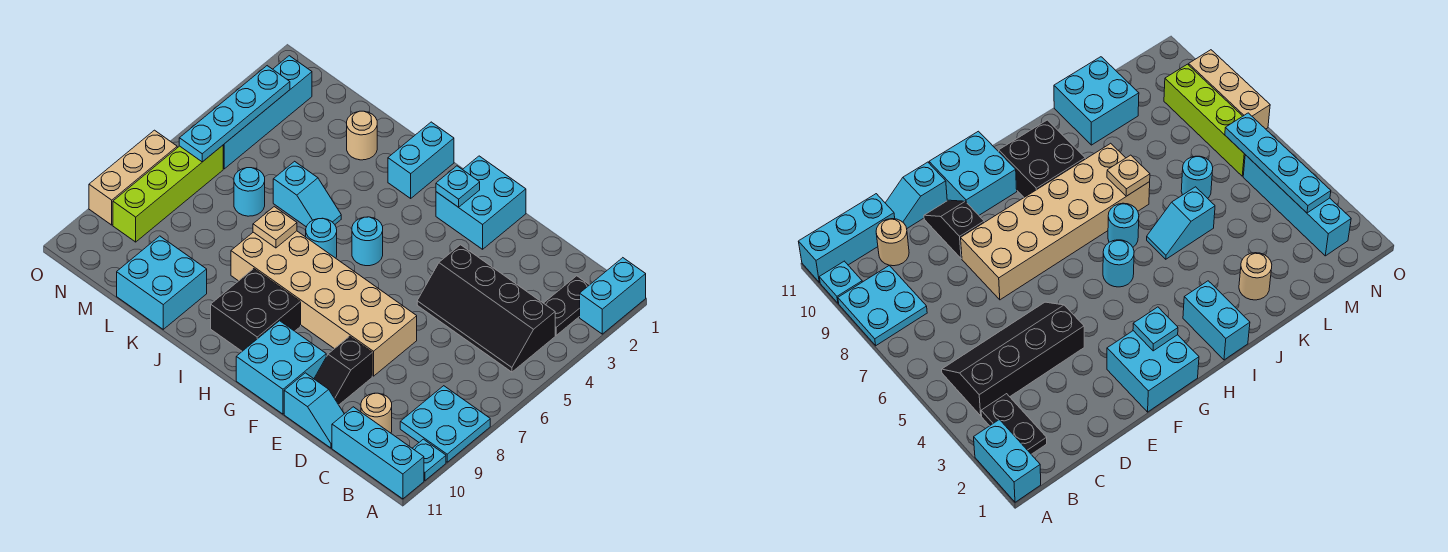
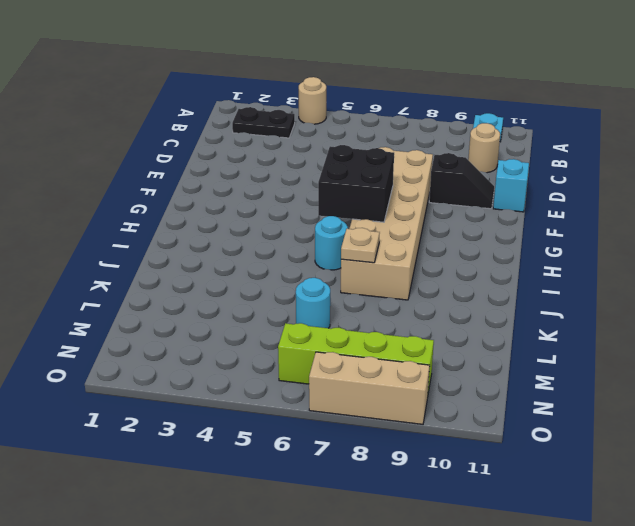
tan 1x1 round brick [299,77,326,124] -> tan 1x1 round brick moved to [347,111,377,160]
black 2x2 brick [318,145,394,222] -> black 2x2 brick moved to [211,269,301,351]
none -> cyan 1x2 brick [580,258,646,334]
none -> cyan 2x2 plate [400,386,490,462]
none -> cyan 1x3 brick [332,407,424,499]

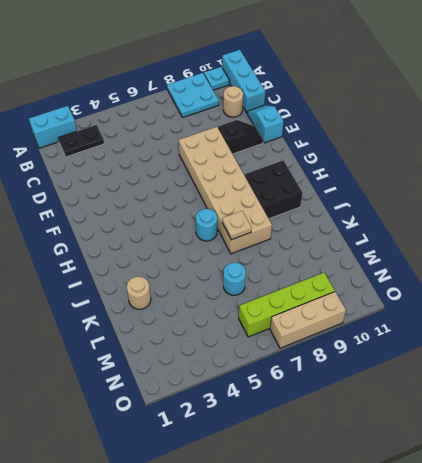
none -> black 2x4 slope [417,245,555,372]
none -> cyan 2x2 brick [436,156,526,249]
none -> cyan 2x2 brick [236,321,326,414]

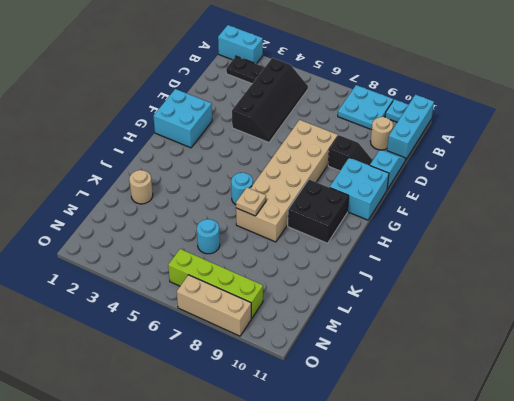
none -> cyan 1x1 round brick [352,217,383,266]
none -> cyan 1x2 brick [388,122,454,198]
none -> cyan 1x2 slope [273,161,341,227]

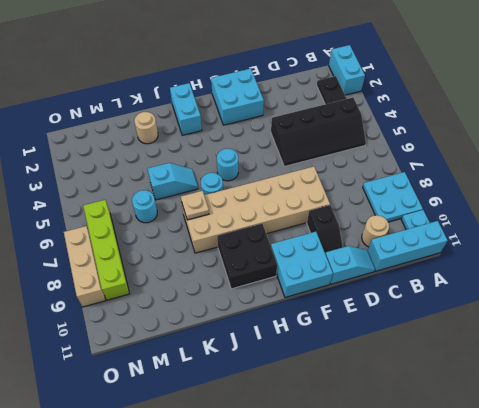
none -> cyan 2x2 brick [117,236,207,329]
none -> cyan 1x4 brick [223,56,312,169]
none -> cyan 1x1 plate [436,166,480,207]

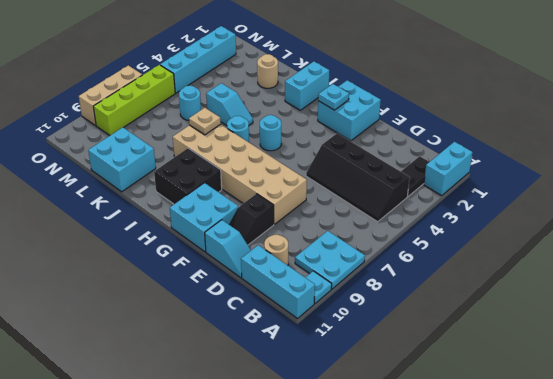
none -> cyan 1x4 plate [179,66,290,162]

